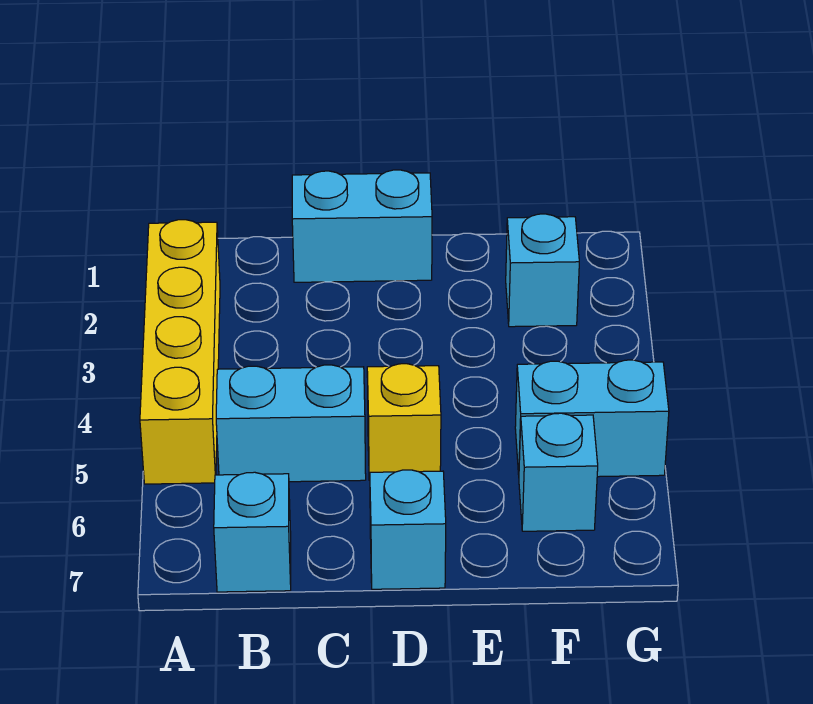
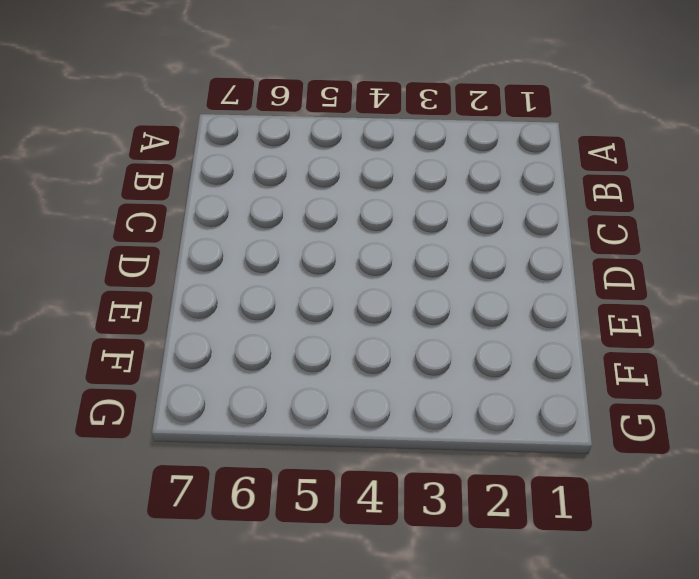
none -> yellow 1x4 brick [140,220,220,484]
none -> cyan 1x2 brick [216,365,366,482]

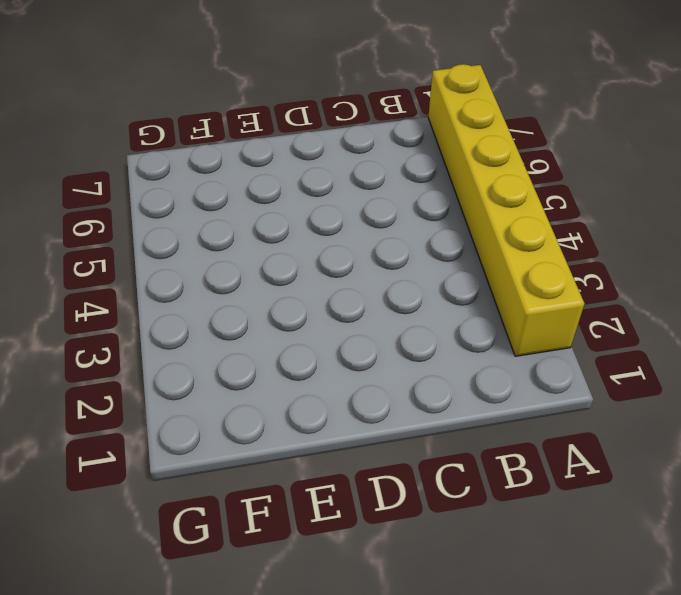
yellow 1x6 brick [428,64,584,356] -> yellow 1x4 brick [140,220,220,484]
none -> cyan 1x2 brick [216,365,366,482]
none -> cyan 1x1 brick [214,472,291,592]

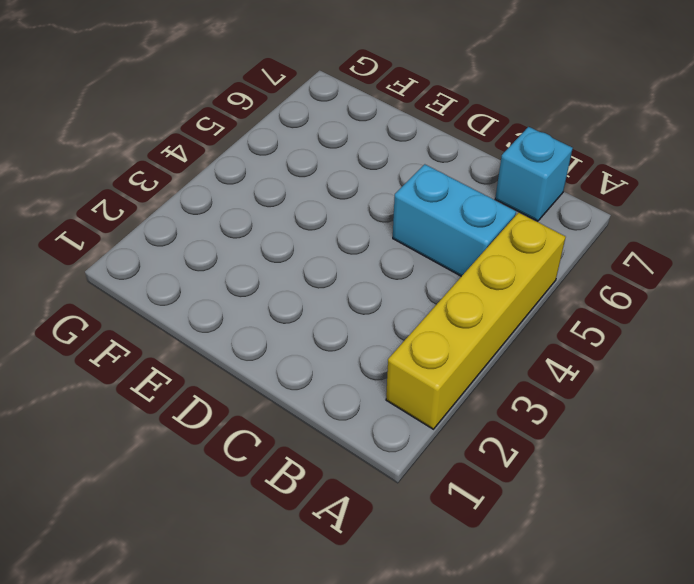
none -> cyan 1x2 brick [292,170,432,282]
none -> yellow 1x1 brick [367,364,441,480]

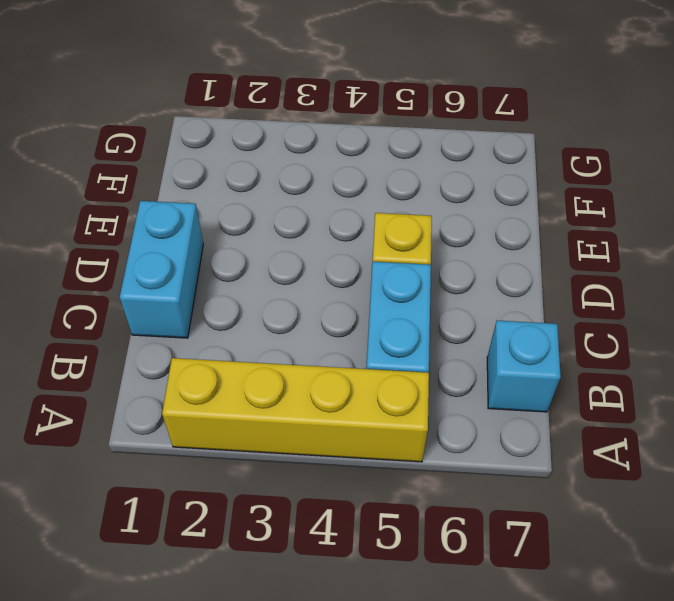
none -> cyan 1x1 brick [370,470,446,589]
none -> cyan 1x1 brick [506,214,579,327]

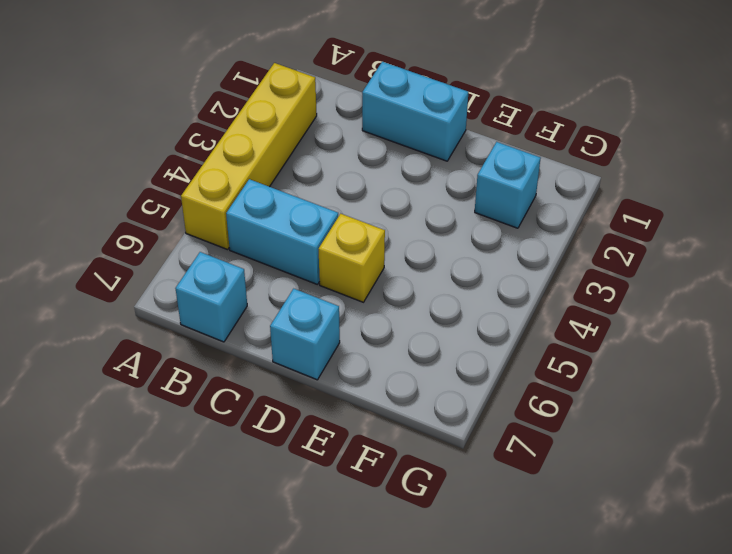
none -> cyan 1x2 brick [515,360,669,477]
none -> cyan 1x1 brick [519,413,598,531]

